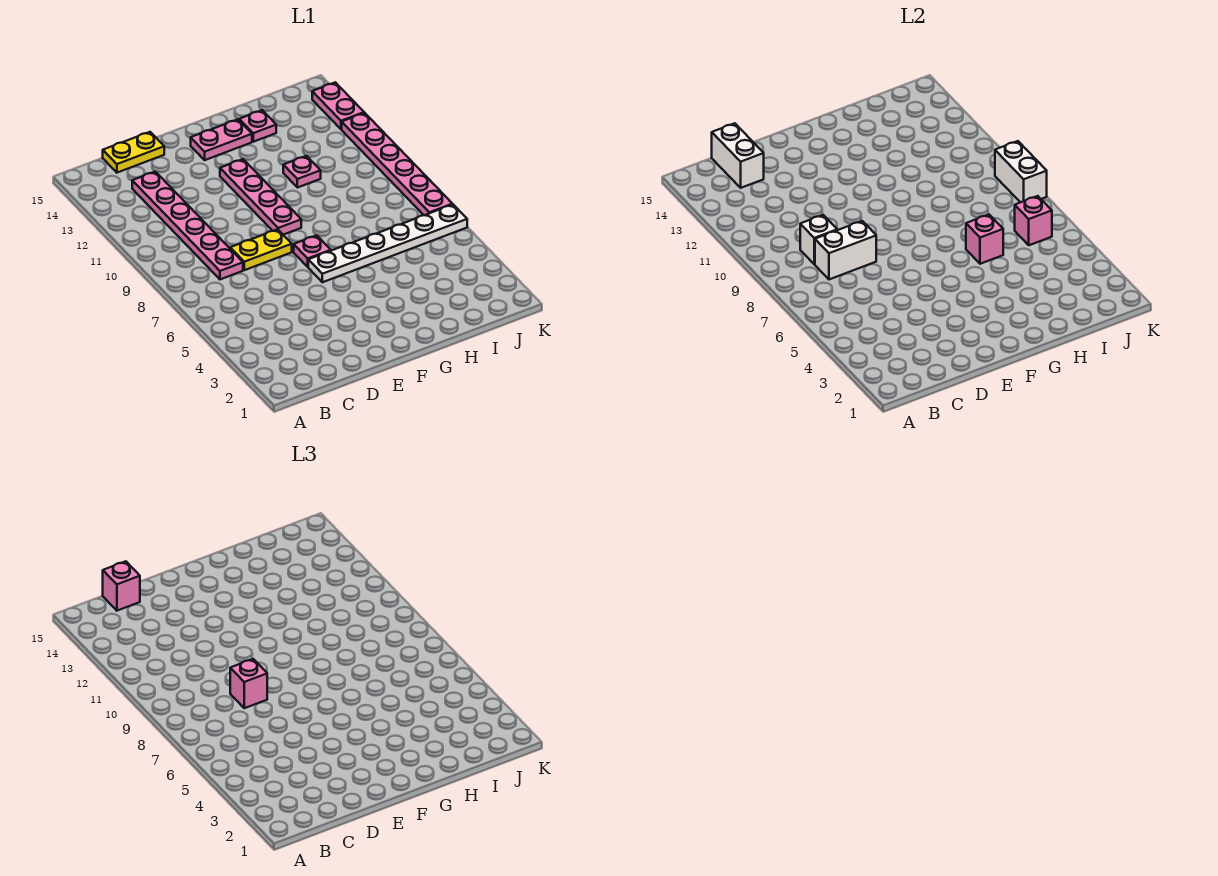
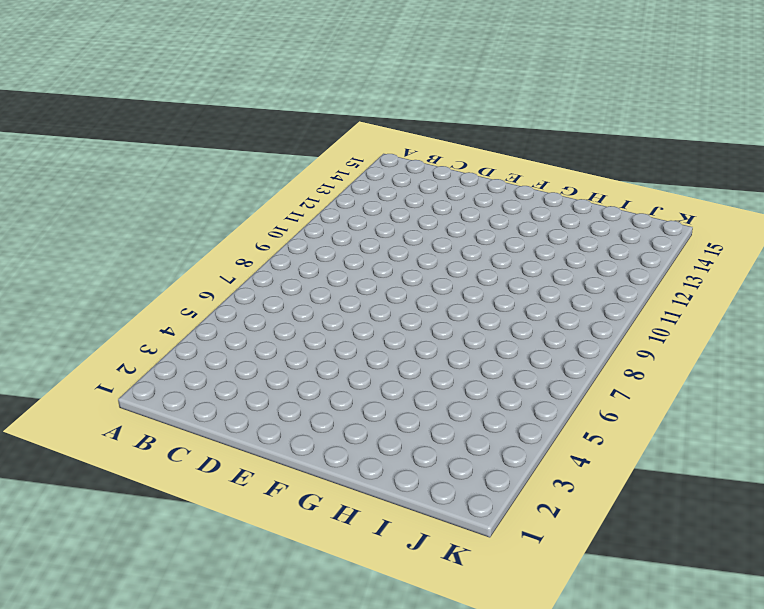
none -> pink 1x6 plate [132,172,243,279]
none -> yellow 1x2 plate [103,132,164,173]
none -> yellow 1x2 plate [230,229,292,270]

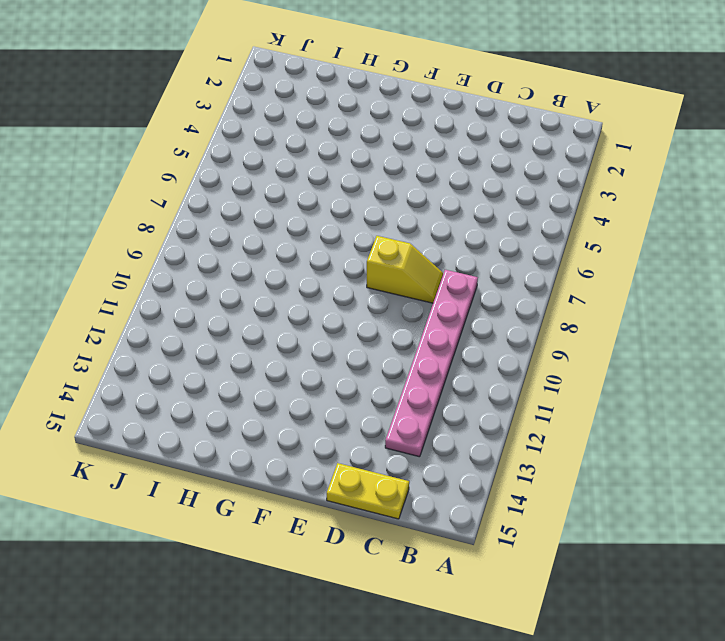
yellow 1x2 slope [367,236,443,303] -> yellow 1x2 plate [230,229,292,270]
none -> white 1x6 plate [308,205,467,282]
none -> pink 1x1 plate [294,235,331,267]
none -> pink 1x4 plate [220,159,301,235]

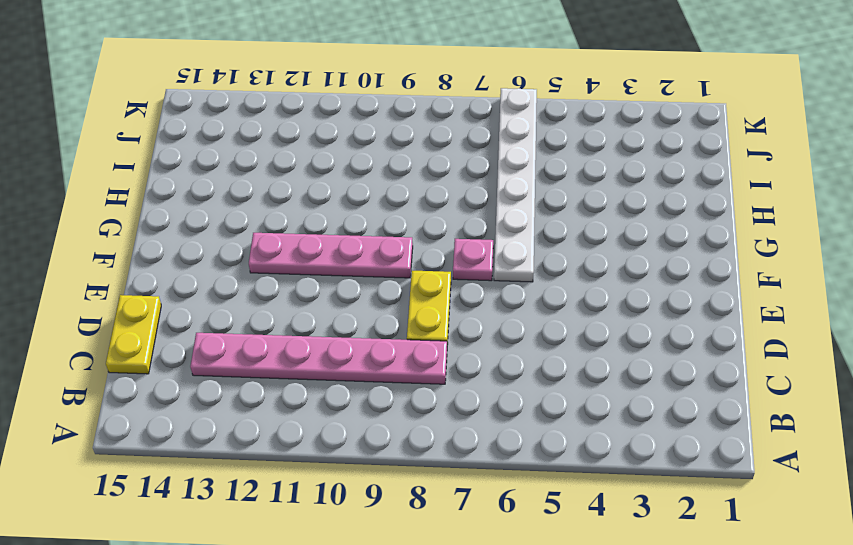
none -> pink 1x2 plate [191,119,252,160]
none -> pink 1x1 plate [283,156,321,188]
none -> pink 1x1 plate [239,110,276,142]

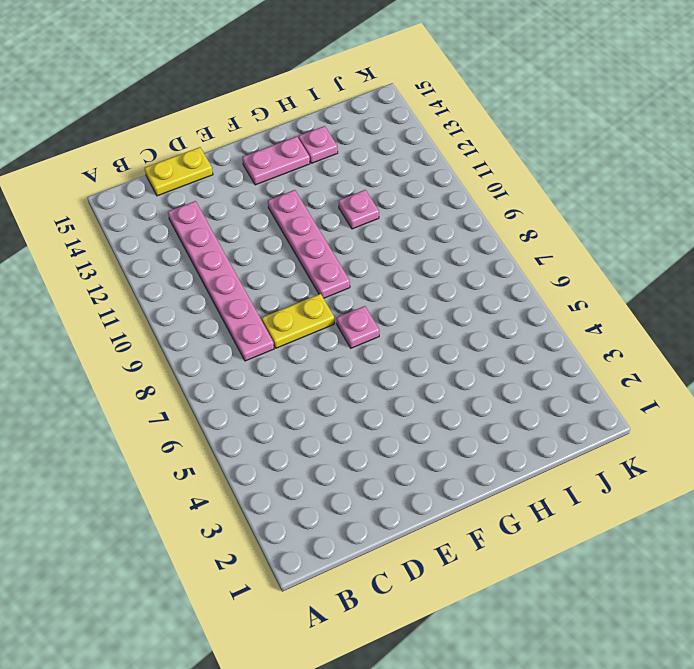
none -> white 1x6 plate [308,205,467,282]
none -> pink 1x6 plate [342,113,453,215]
none -> pink 1x2 plate [312,82,364,129]

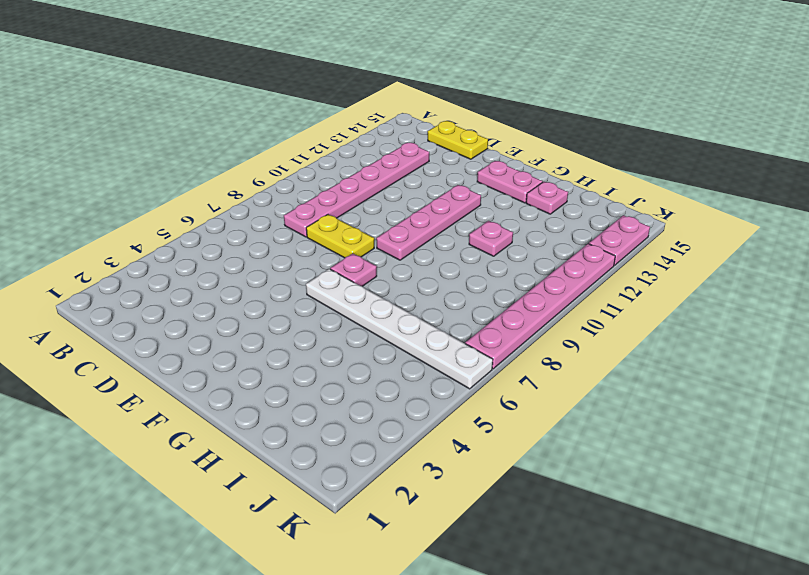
none -> white 1x2 brick [815,221,876,279]
none -> white 1x1 brick [800,215,837,264]
none -> white 1x2 brick [712,123,764,188]

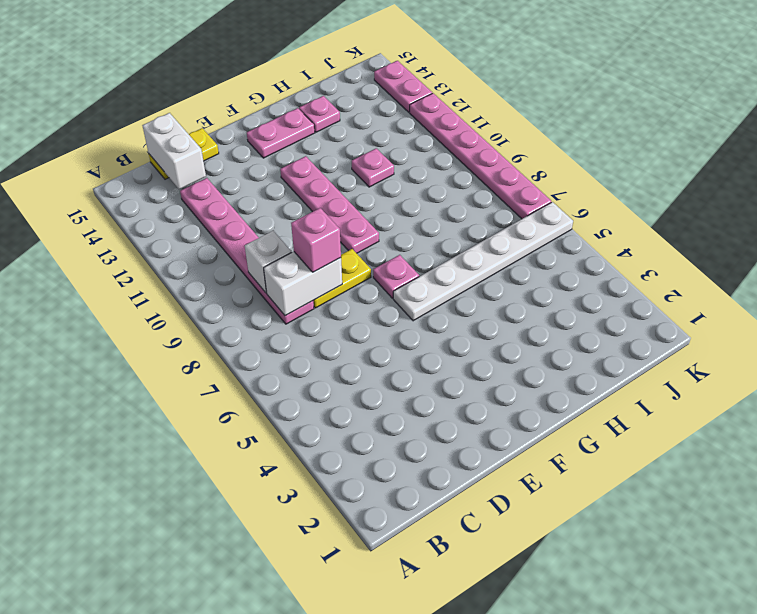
none -> pink 1x1 brick [966,215,1003,264]
none -> pink 1x1 brick [1015,196,1052,245]
none -> white 1x2 brick [995,141,1047,202]

